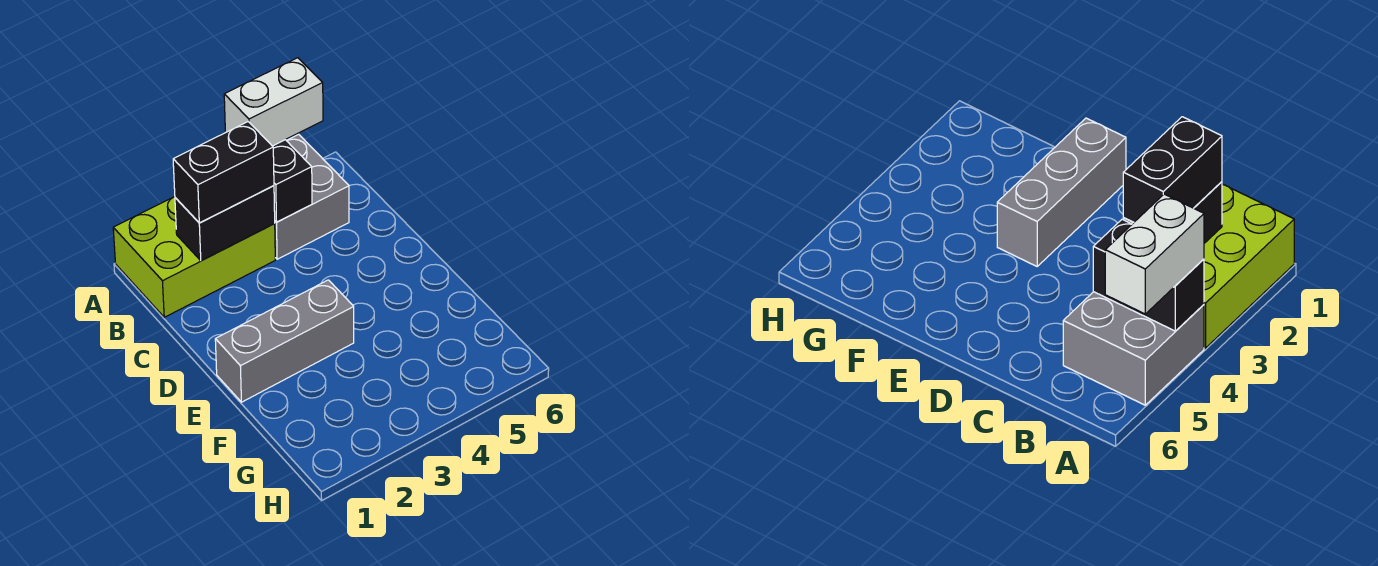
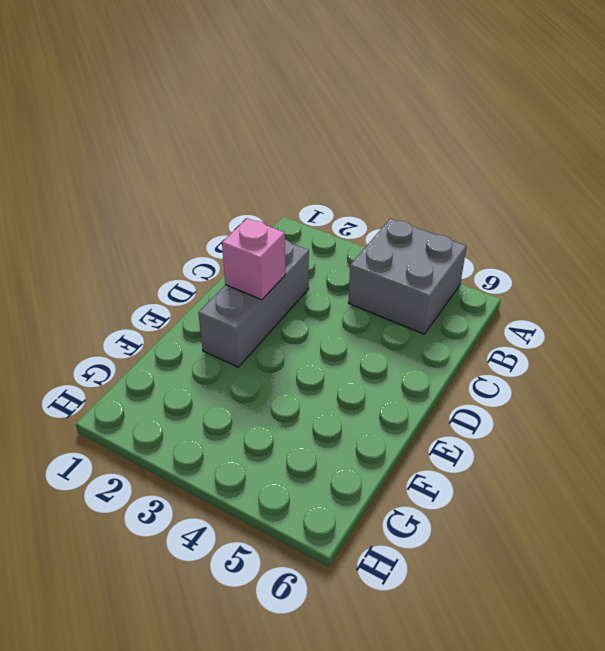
grey 1x3 brick [198,240,309,367] -> grey 1x3 brick turned to [215,280,354,402]
pink 1x1 brick [222,218,286,300] -> none
none -> lime 2x3 brick [113,197,275,317]
none -> black 1x2 brick [273,140,312,222]

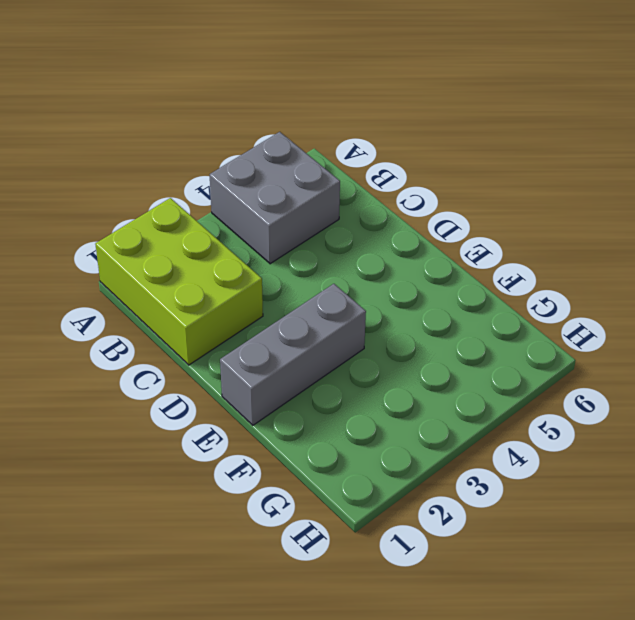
lime 2x3 brick [95,198,263,365] -> lime 2x3 brick turned to [113,197,275,317]
none -> black 1x2 brick [273,140,312,222]
none -> black 1x2 brick [175,186,275,261]

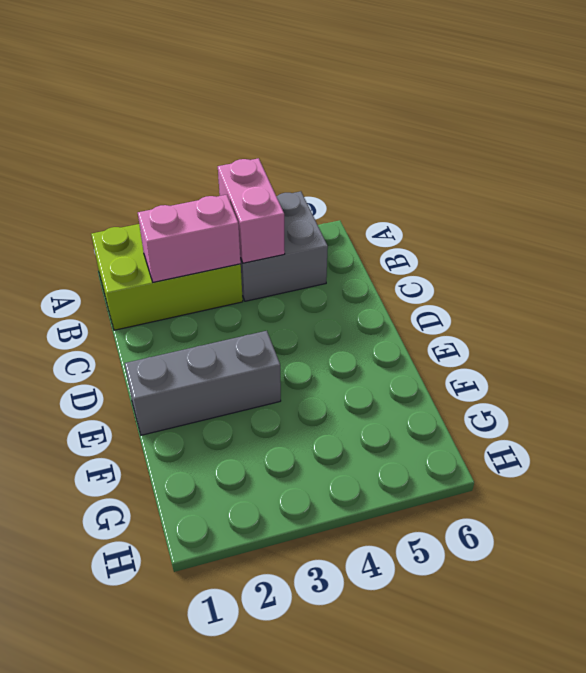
pink 1x2 brick [218,158,285,263] -> black 1x2 brick [273,140,312,222]
pink 1x2 brick [138,195,241,282] -> black 1x2 brick [175,186,275,261]
none -> white 1x2 brick [224,58,323,146]
none -> black 1x2 brick [173,122,274,223]

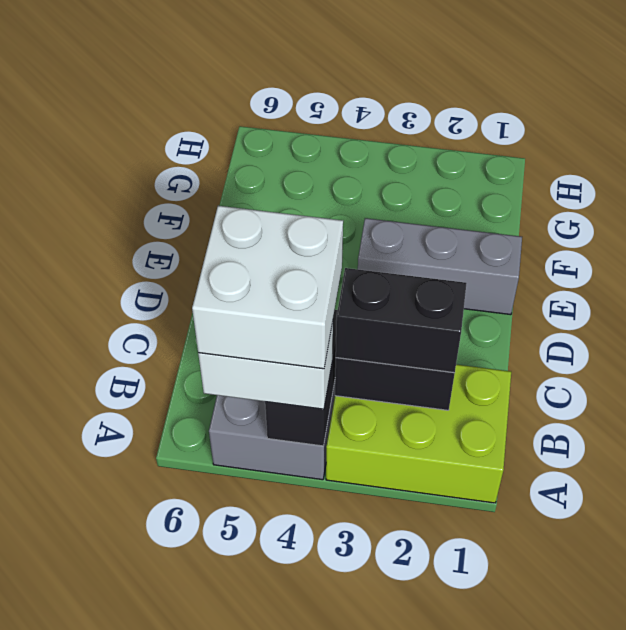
white 2x2 brick [192,206,343,369] -> none

